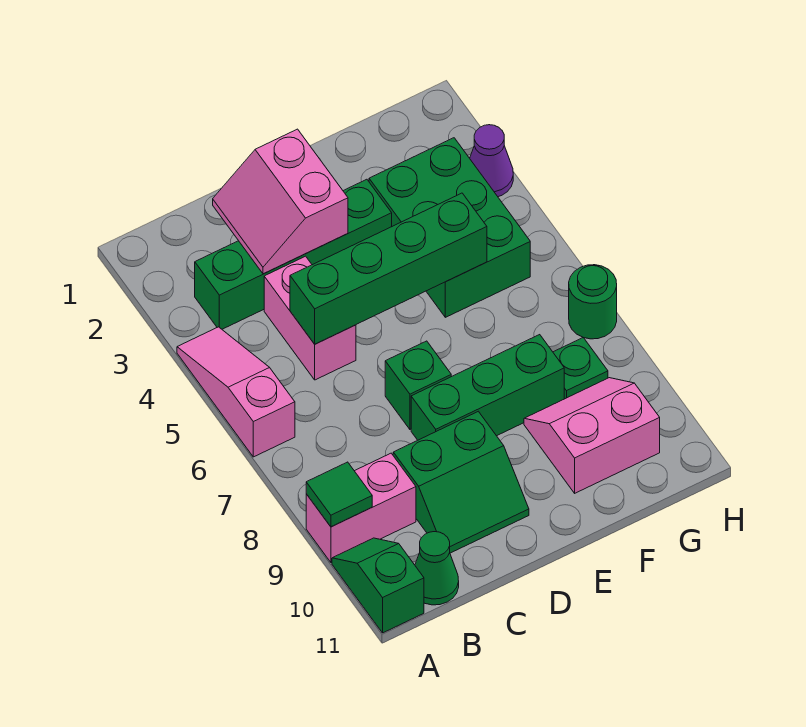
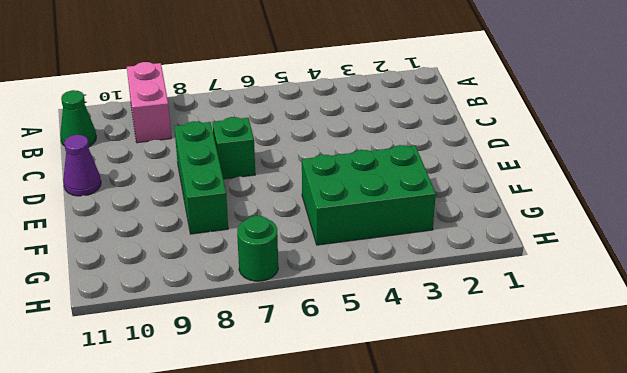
purple 1x1 cone [63,135,101,196] -> purple 1x1 cone moved to [470,125,513,197]
none -> pink 1x3 slope [177,327,295,457]
none -> green 1x2 slope [332,538,424,633]
none -> green 1x4 brick [195,179,392,329]

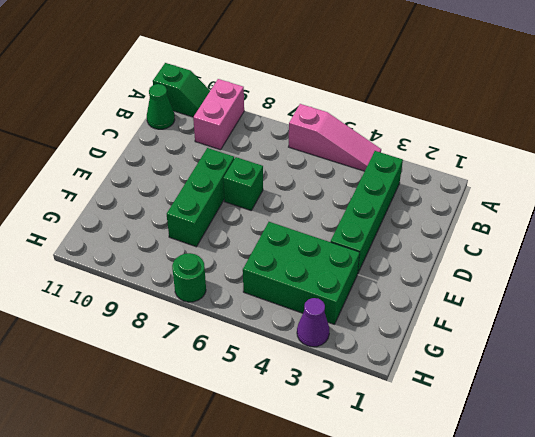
none -> pink 1x2 brick [264,256,356,380]
none -> green 2x2 slope [393,411,529,553]
none -> pink 2x2 slope [524,378,660,493]

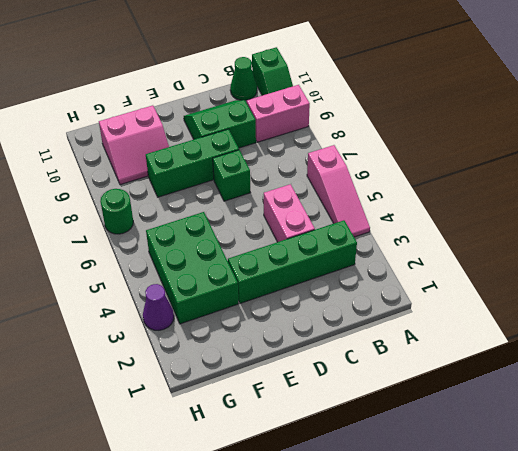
none -> green 1x1 plate [553,338,608,399]
none -> green 1x1 tile [306,462,372,527]
none -> pink 2x2 slope [213,129,348,274]

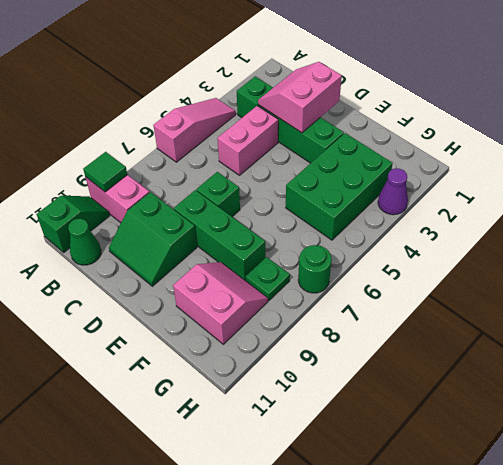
none -> green 1x4 brick [290,193,487,344]

